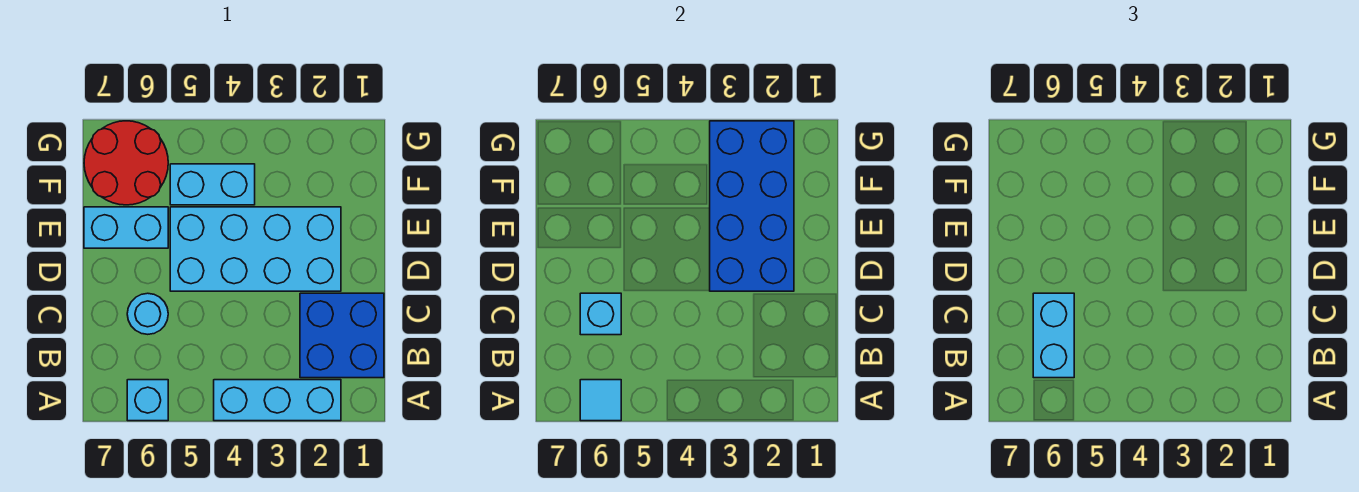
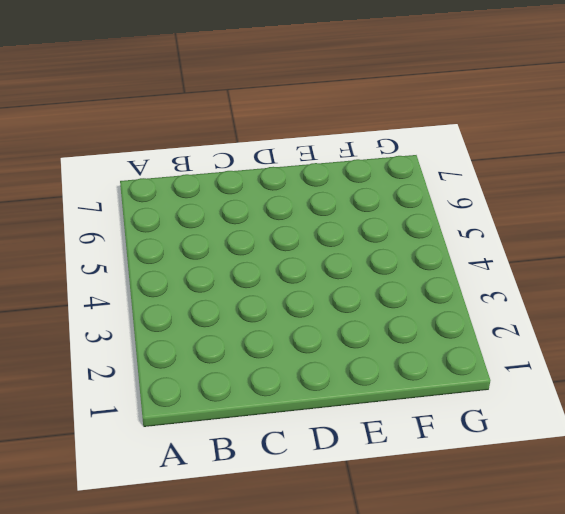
none -> cyan 1x3 brick [214,380,341,421]
none -> cyan 1x1 brick [127,380,168,421]
none -> blue 2x2 brick [300,293,384,378]

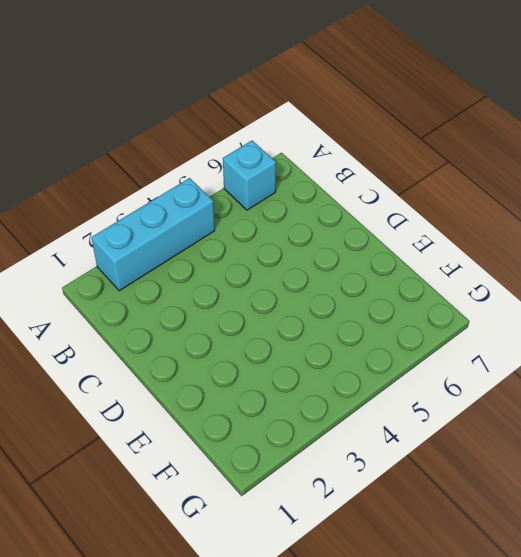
none -> blue 2x2 brick [300,293,384,378]
none -> cyan 1x1 round brick [127,293,168,334]
none -> cyan 2x4 brick [170,207,341,291]

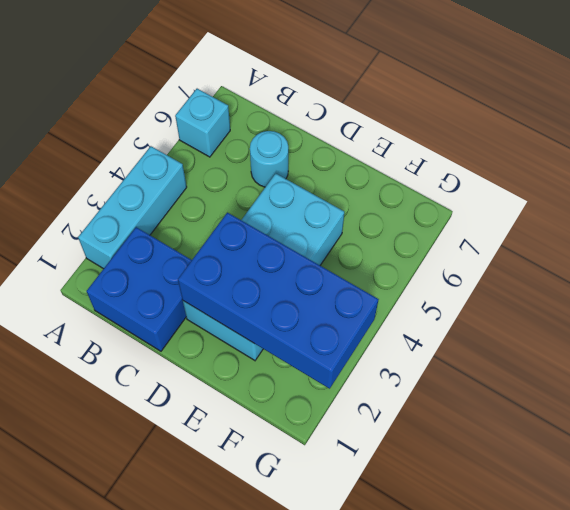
none -> cyan 1x2 brick [84,207,168,248]
none -> cyan 1x2 brick [170,164,255,205]
none -> red 2x2 round brick [84,121,168,205]

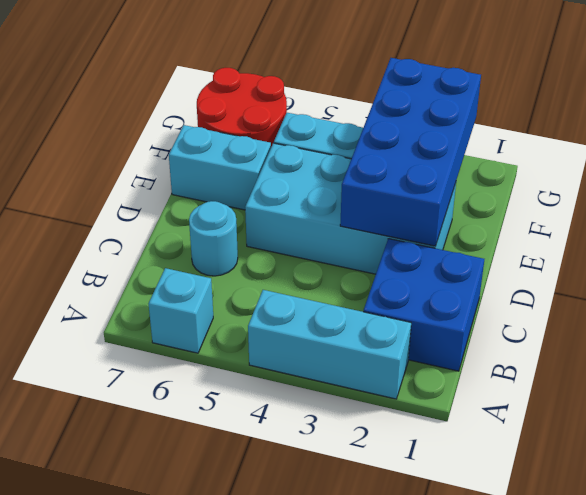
none -> cyan 1x1 tile [580,380,621,421]
none -> cyan 1x1 brick [580,293,621,335]
none -> cyan 1x2 brick [1033,293,1074,378]

